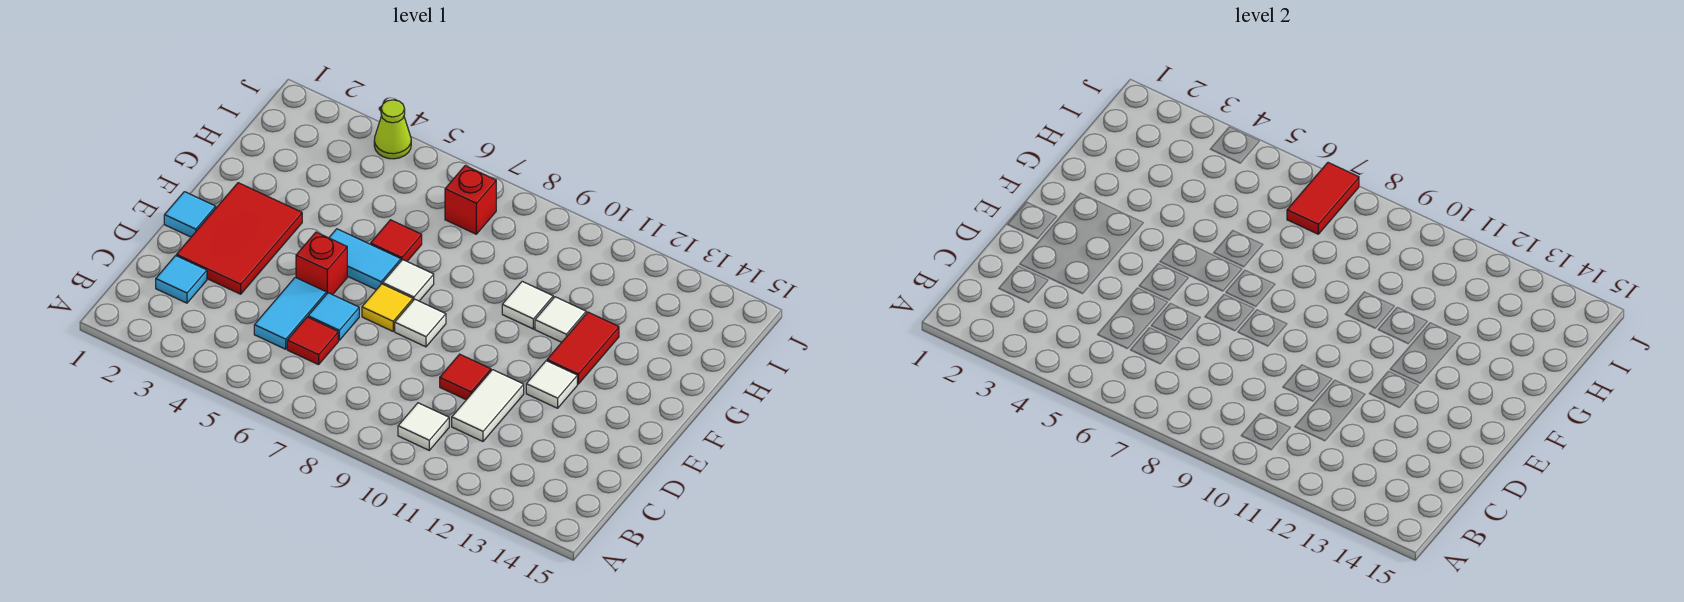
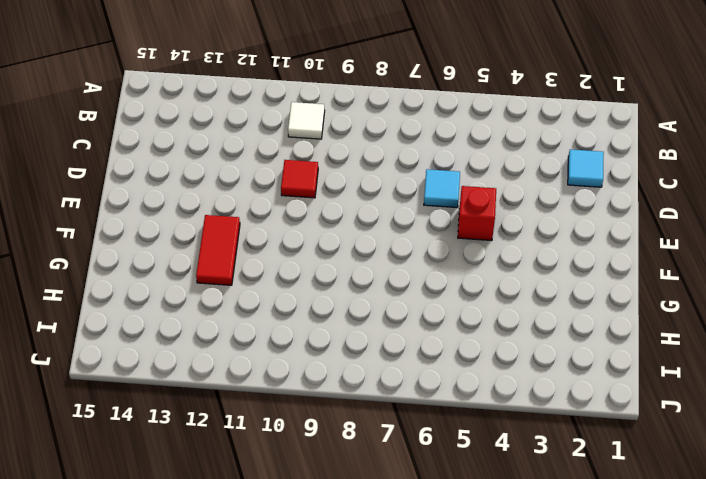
none -> cyan 1x2 tile [254,277,326,349]
none -> red 1x1 tile [287,317,338,365]
none -> white 1x2 tile [452,370,524,441]

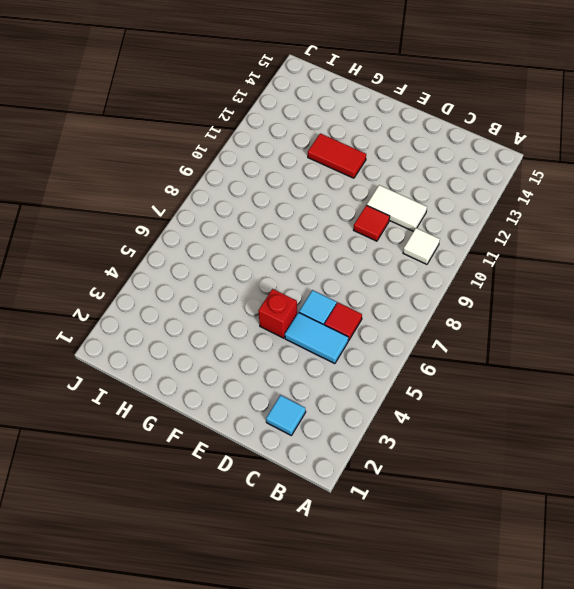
none -> red 2x3 tile [177,183,302,294]
none -> cyan 1x1 tile [164,192,216,237]
none -> yellow 1x1 tile [362,284,413,331]

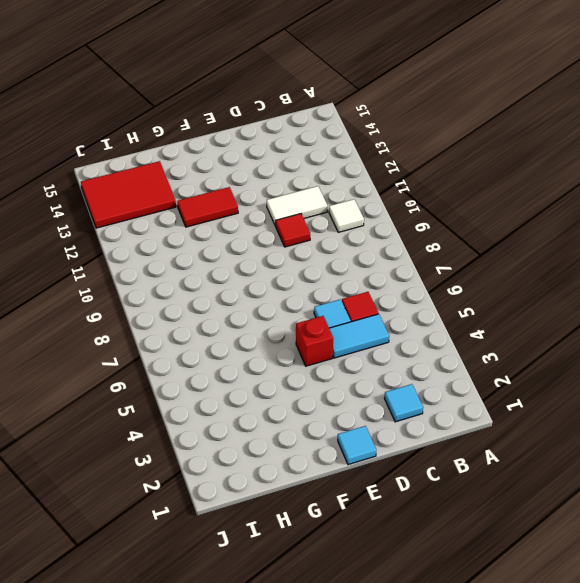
red 2x3 tile [81,161,176,228] -> red 2x3 tile moved to [177,183,302,294]
none -> yellow 1x1 tile [362,284,413,331]
none -> white 1x1 tile [395,299,446,347]
none -> white 1x1 tile [526,361,577,408]

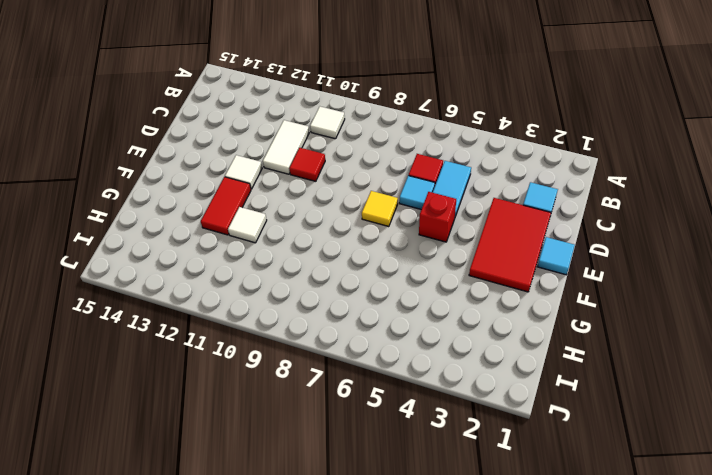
none -> white 1x1 tile [395,299,446,347]
none -> cyan 1x2 tile [329,229,401,290]
none -> white 1x1 tile [383,260,434,301]

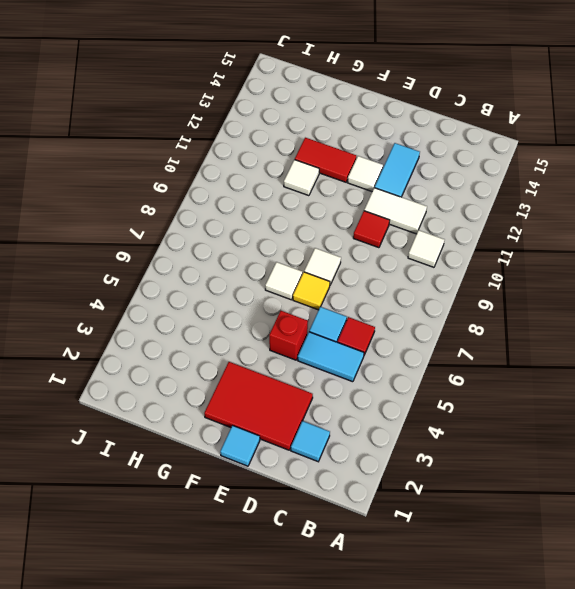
cyan 1x2 tile [375,143,420,197] -> cyan 1x2 tile moved to [329,229,401,290]
none -> red 1x1 tile [371,220,422,261]
none -> white 1x1 tile [502,281,553,329]
none -> red 1x1 brick [445,166,496,234]

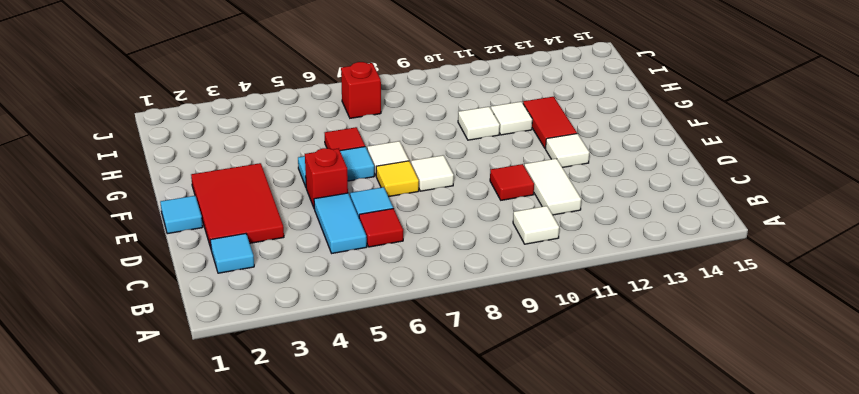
none -> lime 1x1 cone [374,100,411,159]
none -> red 1x2 tile [1287,163,1359,234]

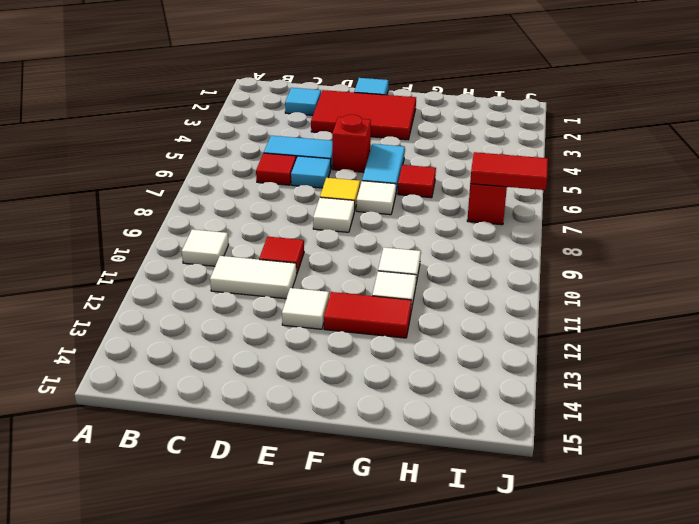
none -> lime 1x1 cone [374,100,411,159]

